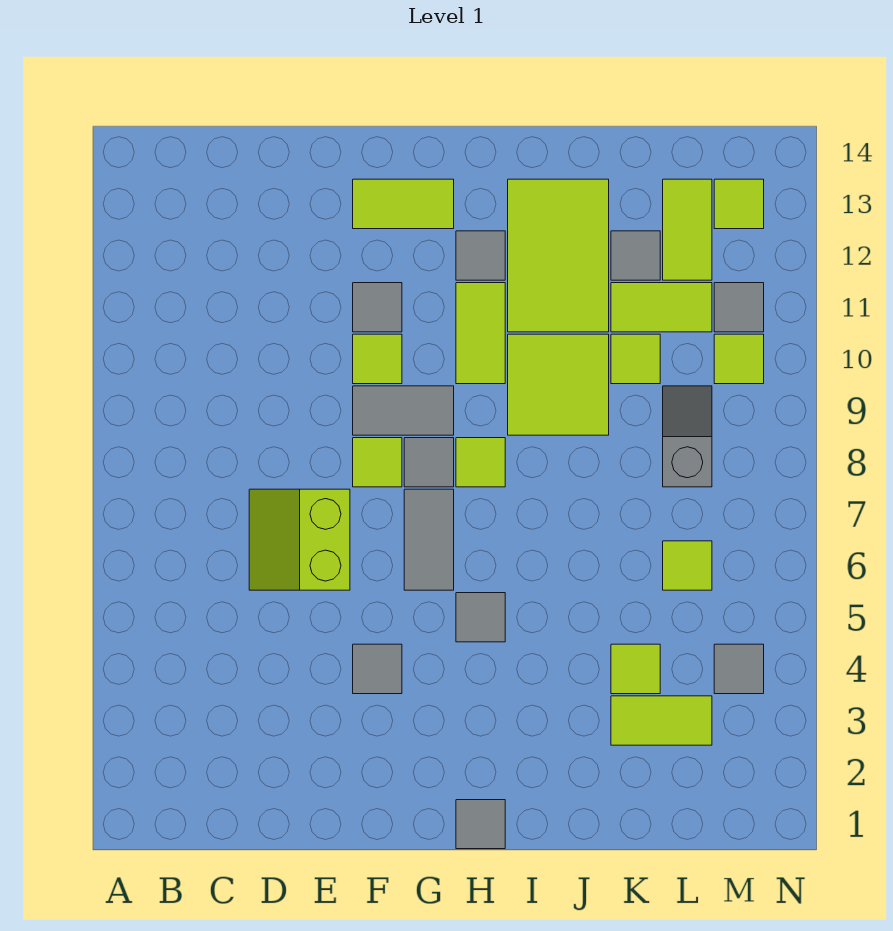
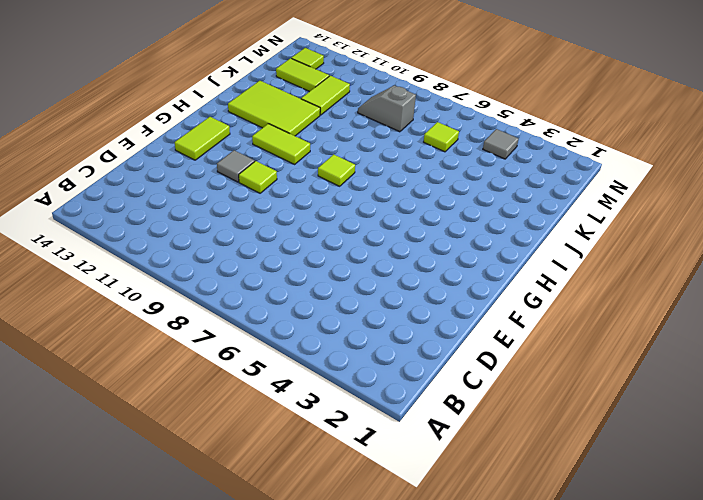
none -> lime 2x2 slope [249,489,350,590]
none -> grey 1x1 tile [353,644,402,694]
none -> lime 1x1 tile [353,438,402,487]

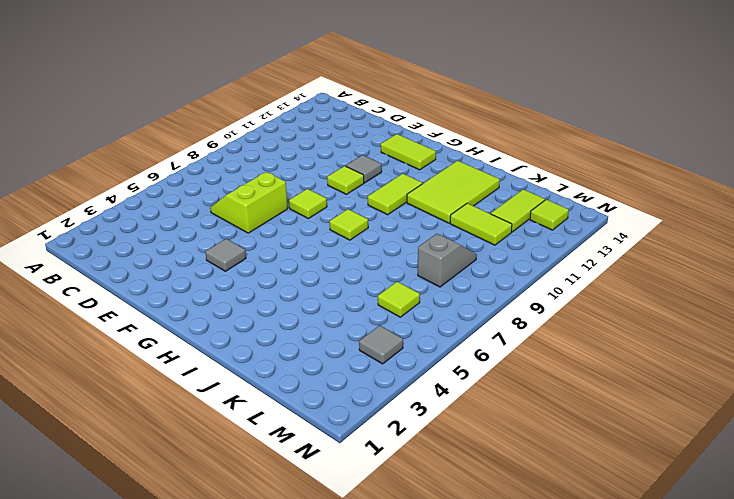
none -> grey 1x2 tile [353,386,454,435]
none -> grey 1x2 tile [404,489,454,590]
none -> grey 1x1 tile [404,438,454,487]

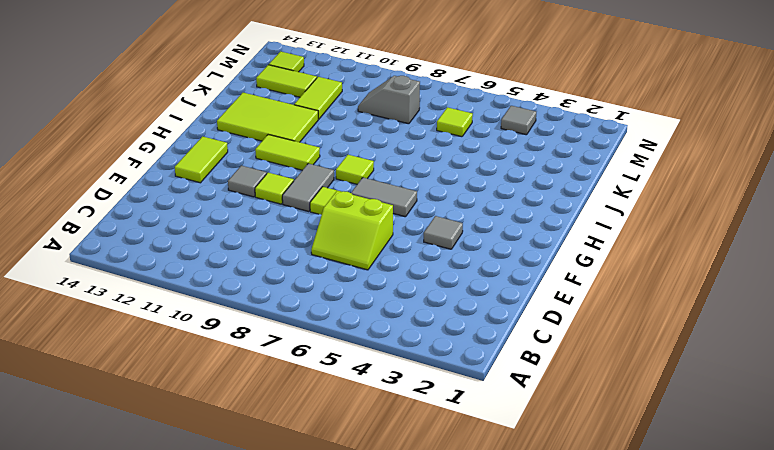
none -> grey 1x1 tile [404,438,454,487]
none -> grey 1x1 tile [456,800,505,849]
none -> grey 1x1 tile [456,593,505,642]

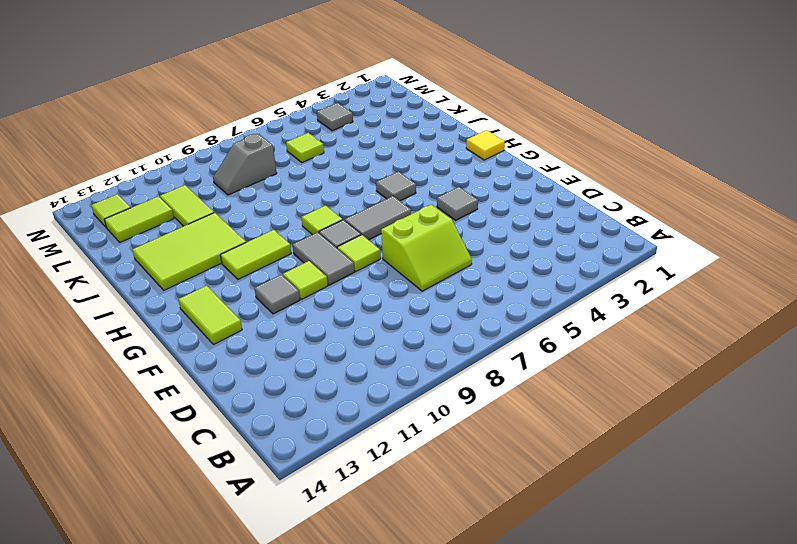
yellow 1x1 tile [466,130,505,160] -> grey 1x1 tile [456,800,505,849]
none -> grey 1x1 tile [456,231,505,280]
none -> lime 2x2 tile [508,334,609,435]
none -> lime 1x2 tile [611,696,712,745]

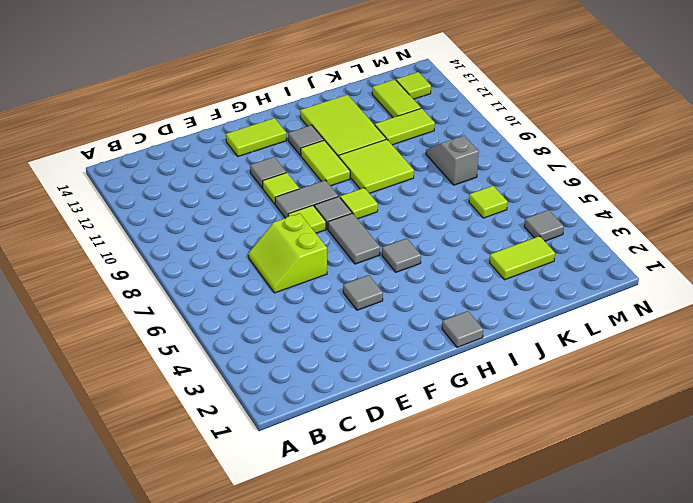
none -> lime 1x1 tile [611,644,660,694]
none -> lime 1x1 tile [611,334,660,384]
none -> grey 1x1 tile [611,231,660,280]

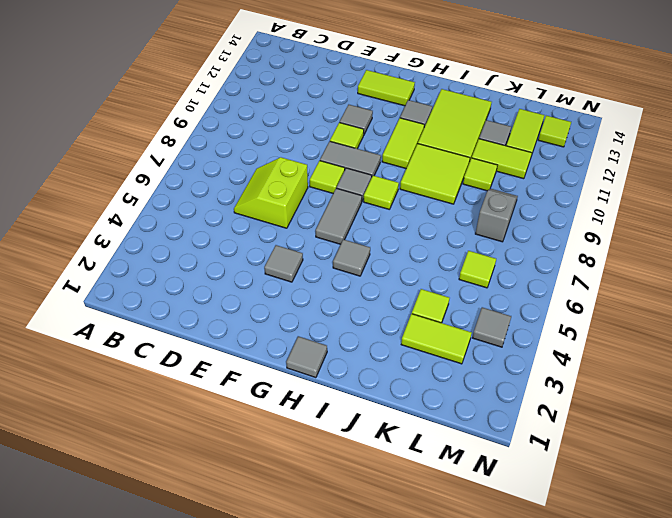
none -> lime 1x1 tile [714,334,764,384]
none -> grey 1x1 tile [714,283,764,332]

